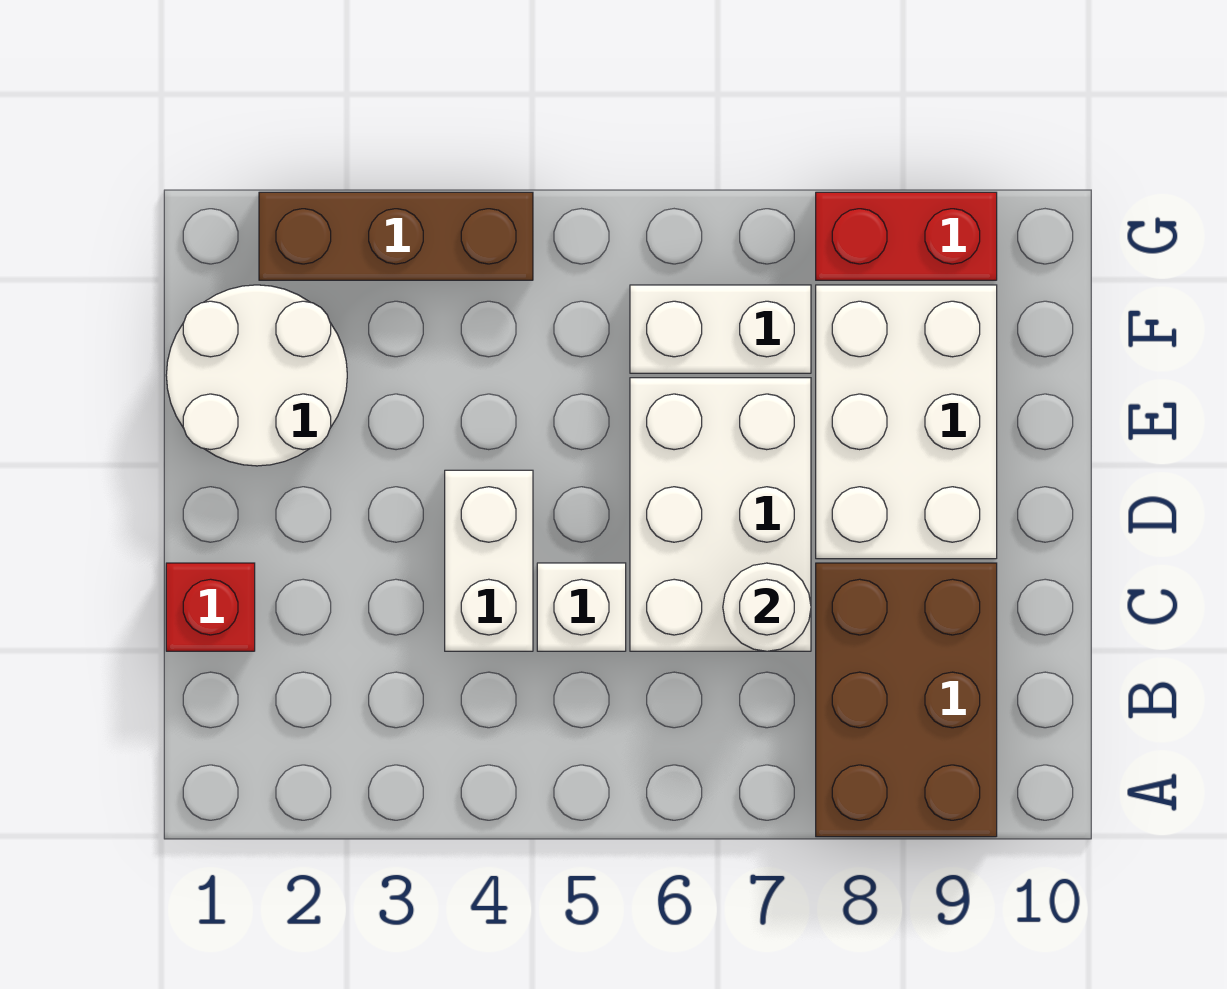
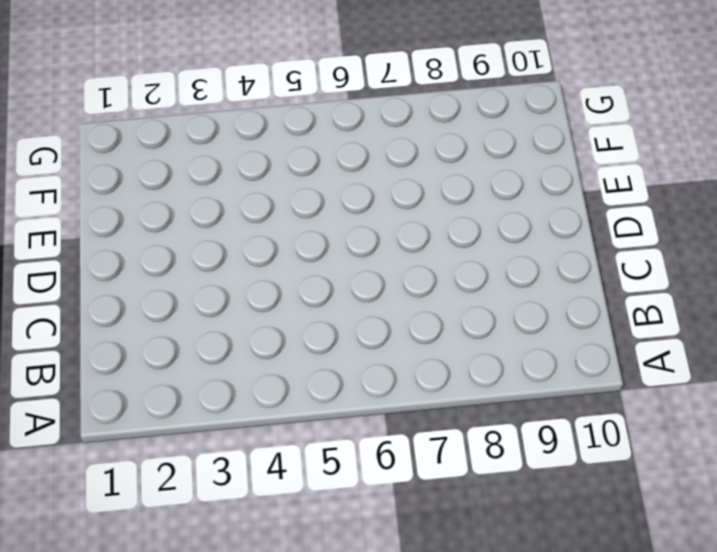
none -> brown 2x3 brick [816,563,997,837]
none -> red 1x1 brick [166,563,255,651]

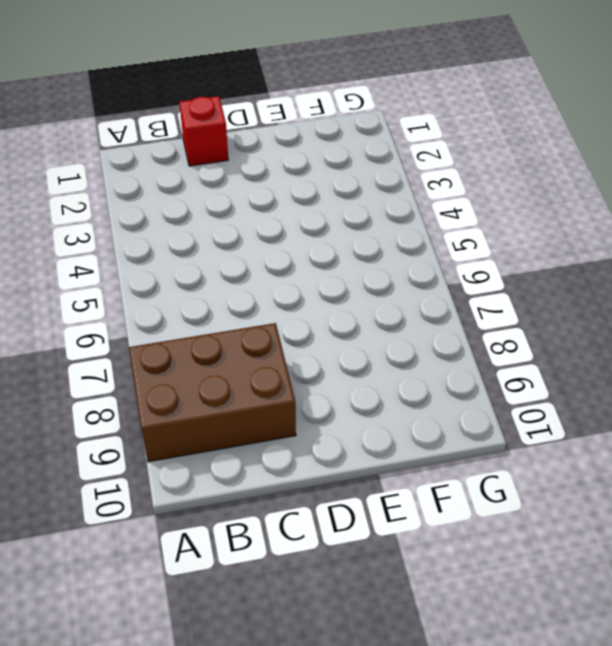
none -> white 1x2 brick [445,470,533,651]
none -> white 1x1 brick [537,563,626,651]

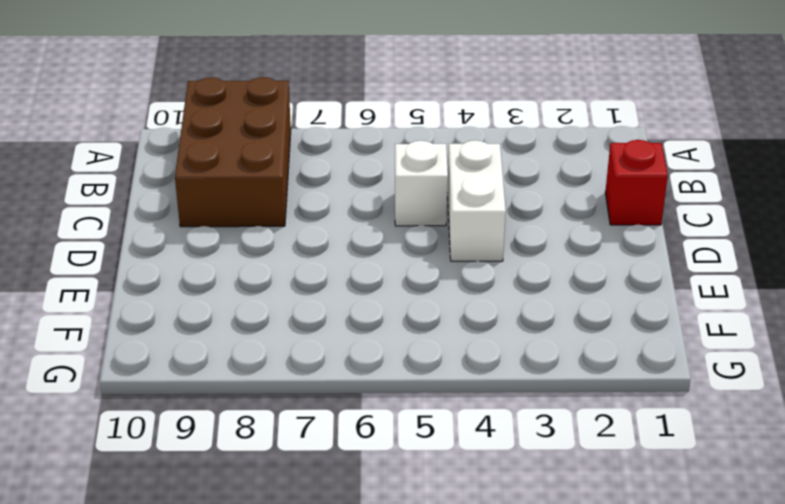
none -> white 2x3 brick [630,378,811,651]
none -> white 2x3 brick [816,285,997,559]

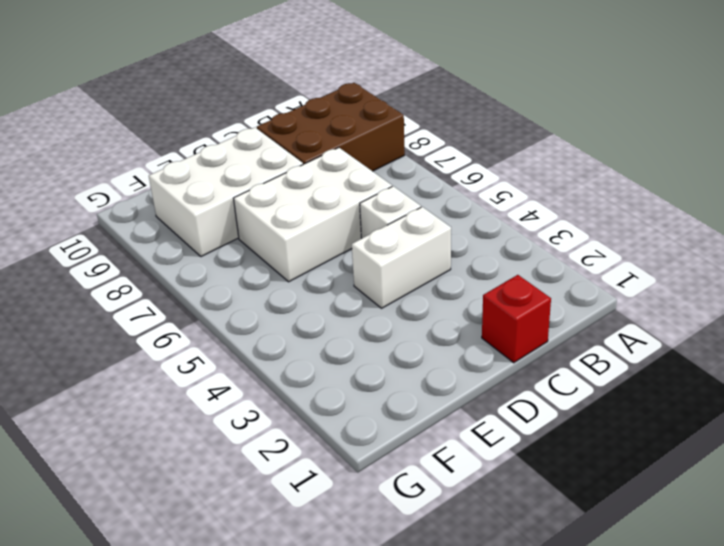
none -> white 2x2 round brick [166,285,347,466]
none -> white 1x2 brick [630,285,811,373]

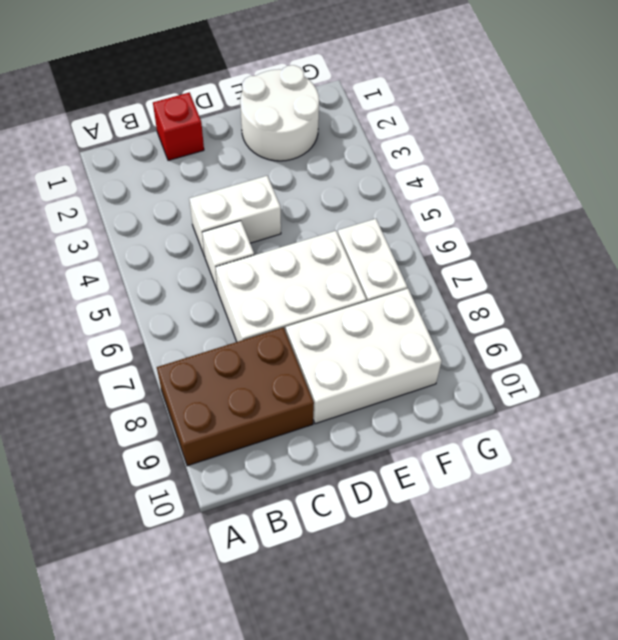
none -> brown 1x3 brick [259,192,533,280]
none -> red 1x2 brick [816,192,997,280]

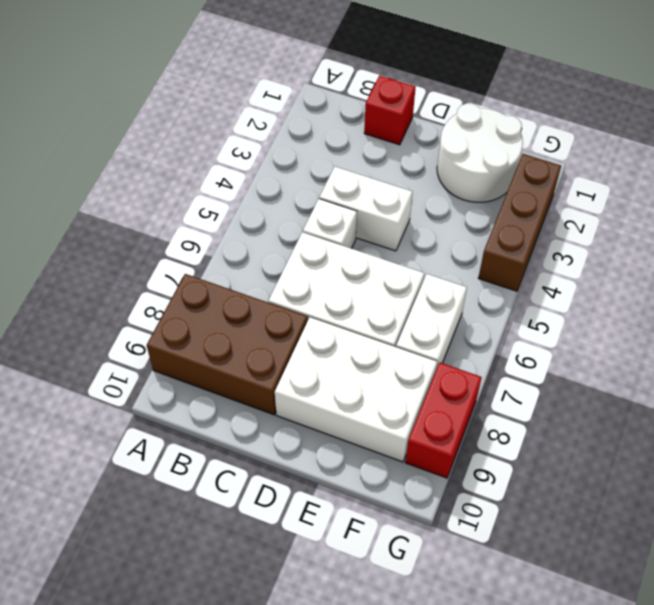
none -> white 1x1 round brick [723,563,811,651]

